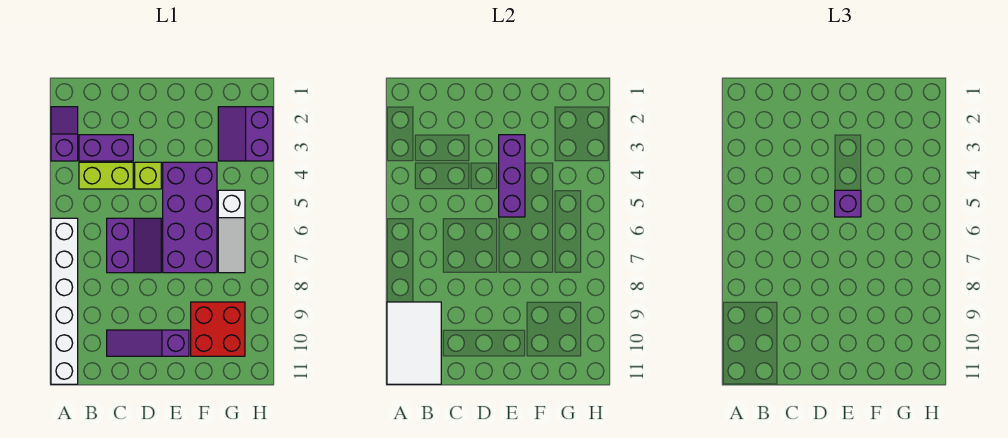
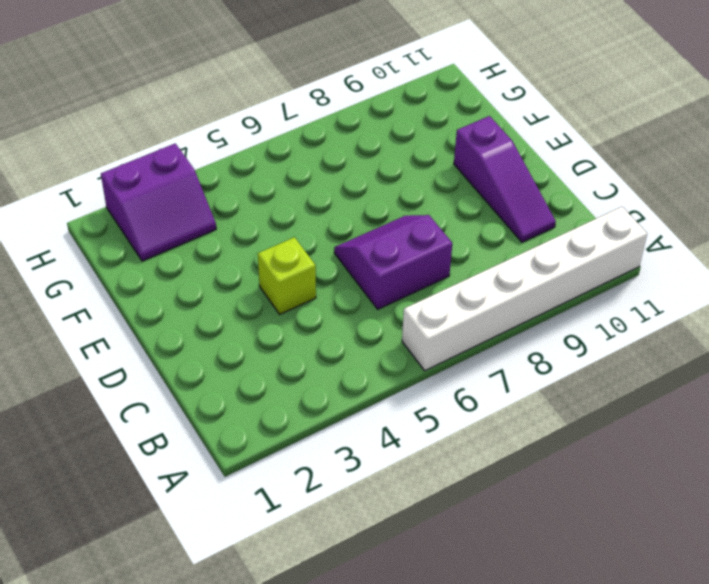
none -> purple 1x2 slope [51,107,78,161]
none -> purple 1x2 brick [79,135,133,161]
none -> lime 1x2 brick [79,162,133,189]

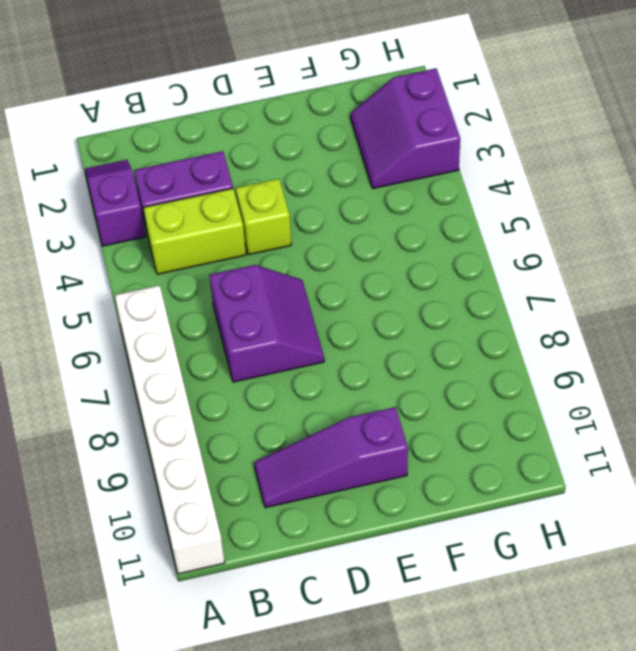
none -> purple 2x4 brick [163,162,217,273]
none -> red 2x2 brick [191,302,245,356]
none -> white 1x3 slope [218,190,245,273]

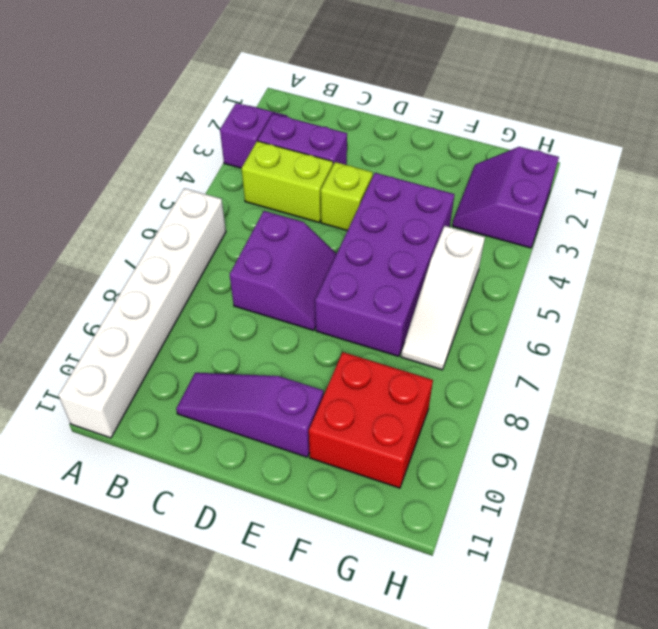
none -> white 2x3 tile [387,302,441,384]
none -> purple 1x3 brick [499,135,525,217]
none -> purple 1x1 brick [835,190,861,217]

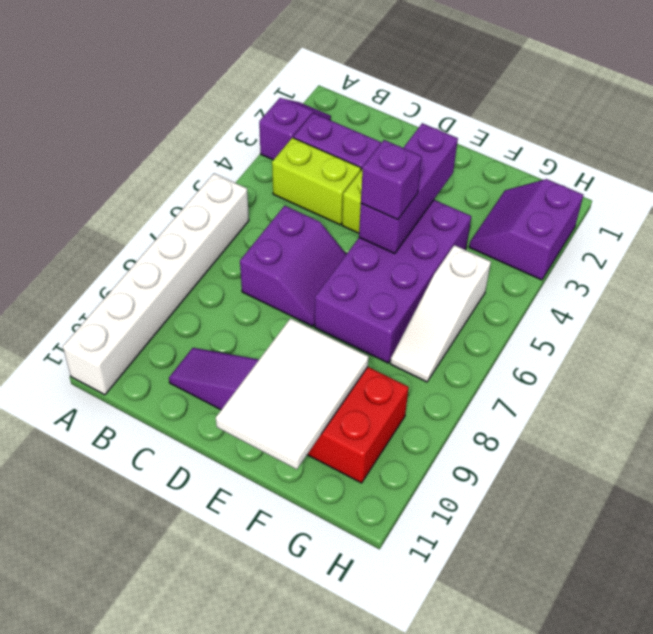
white 2x3 tile [216,318,369,469] -> white 2x3 tile moved to [387,302,441,384]

